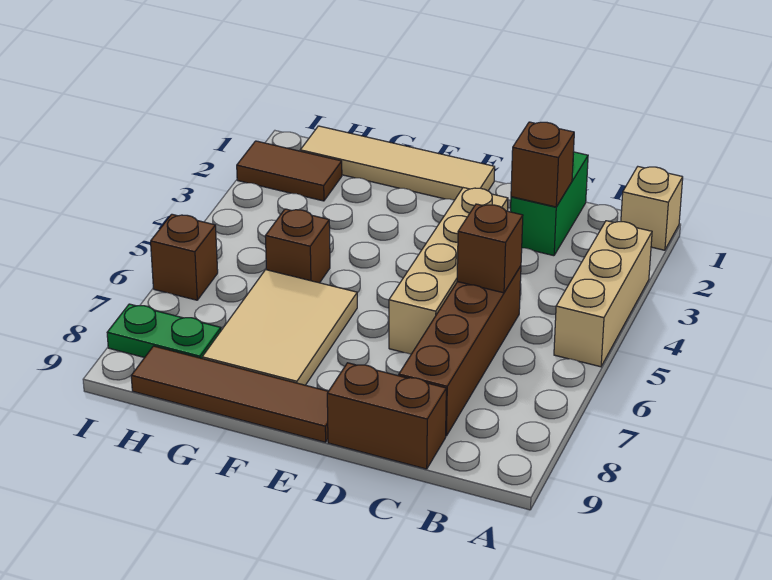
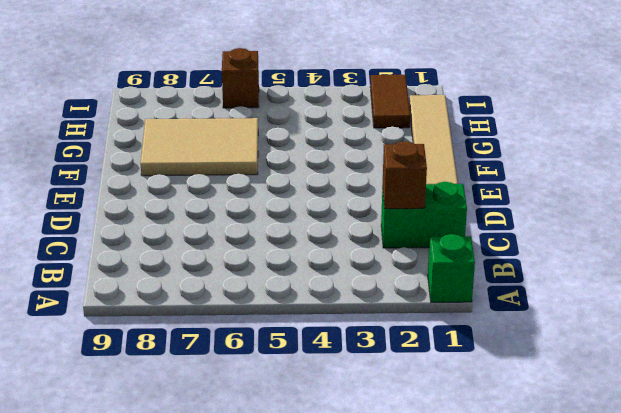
green 1x1 brick [428,234,475,303] -> tan 1x1 brick [621,167,683,250]
none -> tan 1x3 brick [554,221,652,367]
none -> brown 1x4 brick [399,266,521,436]
none -> brown 1x2 brick [327,363,446,469]

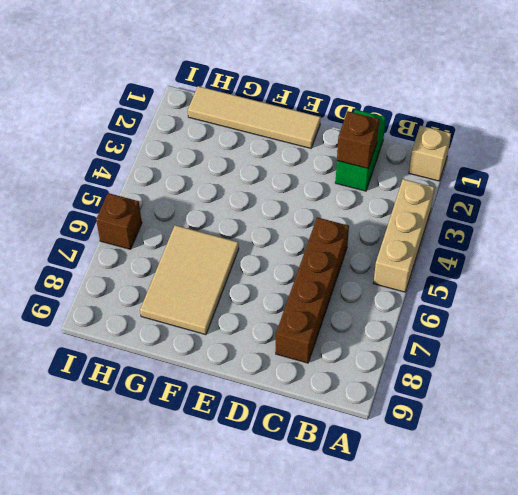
none -> brown 1x2 brick [327,363,446,469]
none -> tan 1x4 brick [389,188,508,354]
none -> brown 1x4 tile [131,346,328,442]

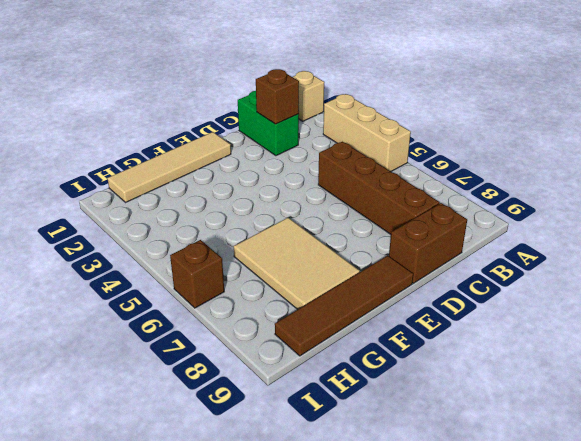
none -> tan 1x4 brick [389,188,508,354]
none -> brown 1x1 brick [265,209,330,283]
none -> brown 1x2 tile [237,141,342,201]

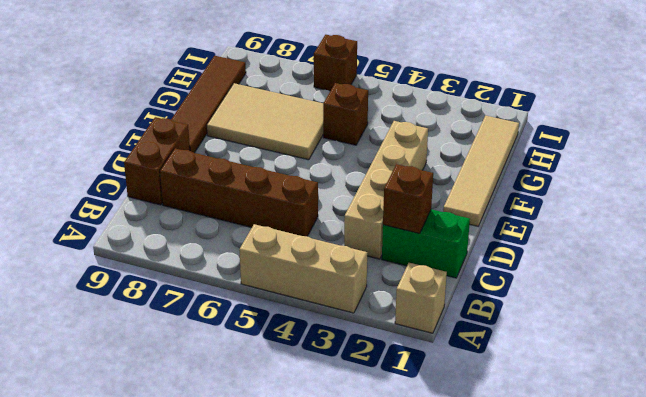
tan 1x4 brick [344,121,428,259] -> tan 1x4 brick turned to [389,188,508,354]
none -> brown 1x2 tile [237,141,342,201]
none -> green 1x2 plate [107,304,221,358]
none -> brown 1x1 brick [457,204,523,293]

